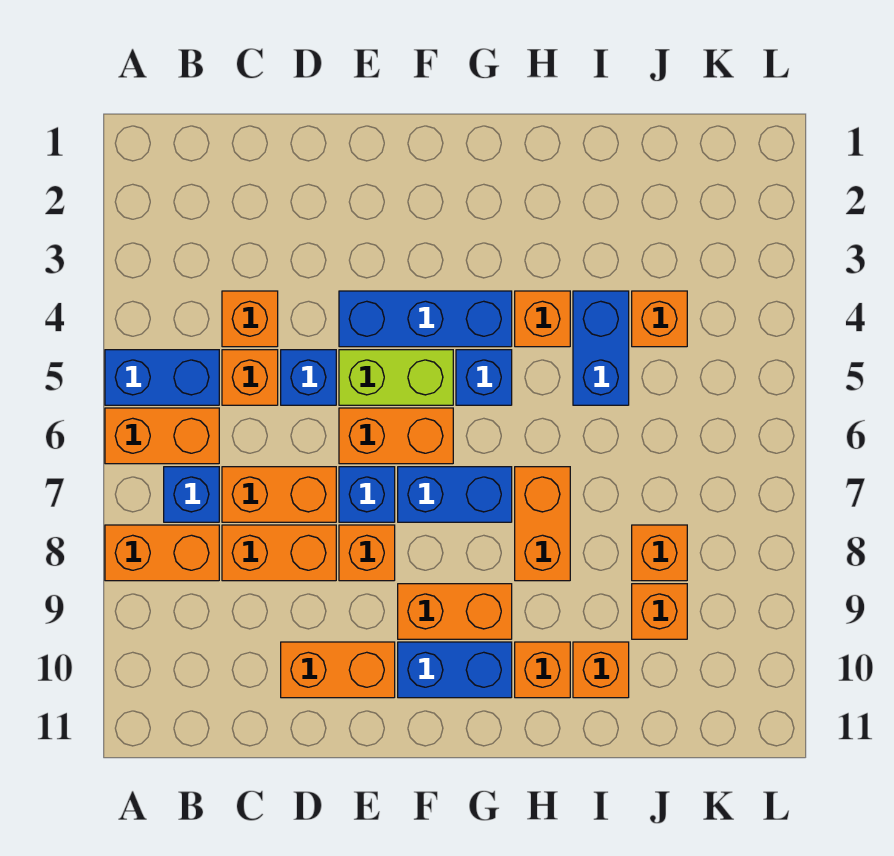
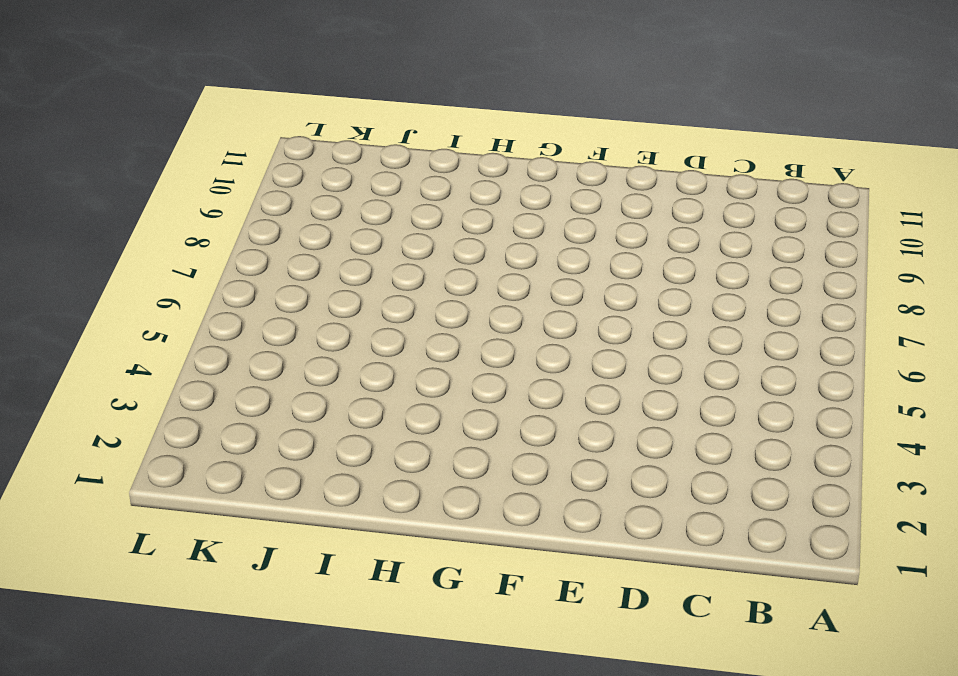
none -> blue 1x2 brick [105,350,219,405]
none -> orange 1x2 brick [105,408,219,464]
none -> orange 1x2 brick [105,525,219,581]

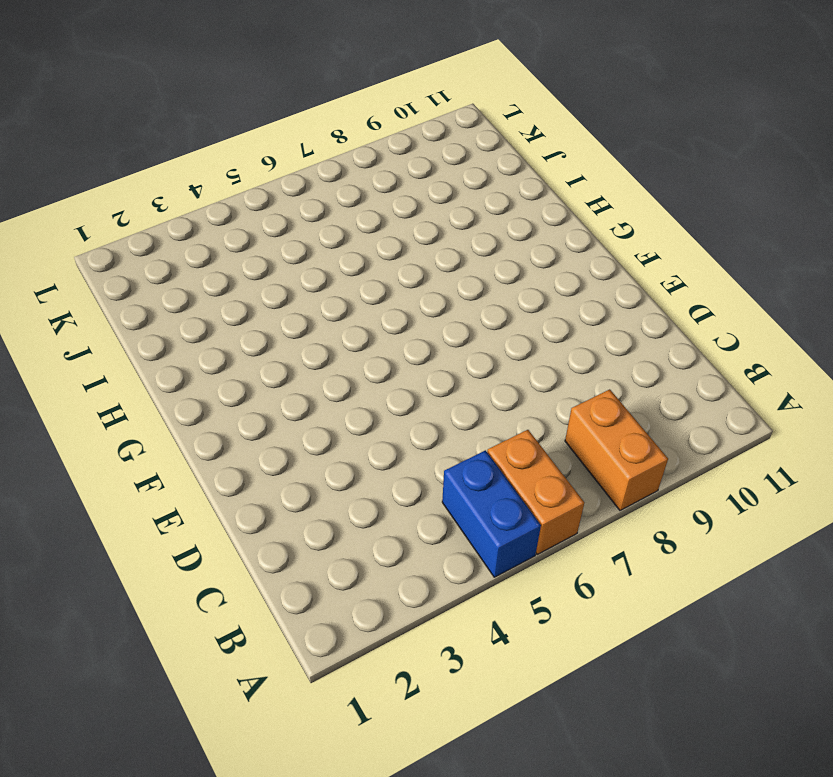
none -> blue 1x1 brick [164,467,219,522]
none -> orange 1x1 brick [222,291,278,347]
none -> orange 1x1 brick [222,350,278,405]

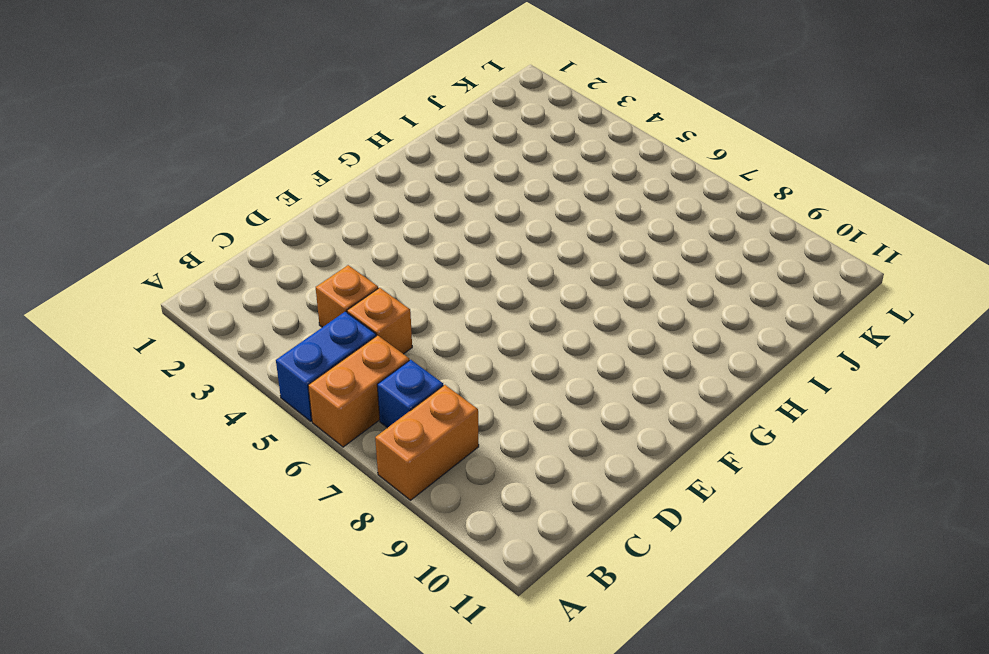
none -> orange 1x2 brick [222,467,336,522]
none -> orange 1x2 brick [222,525,336,581]
none -> blue 1x1 brick [281,350,336,405]

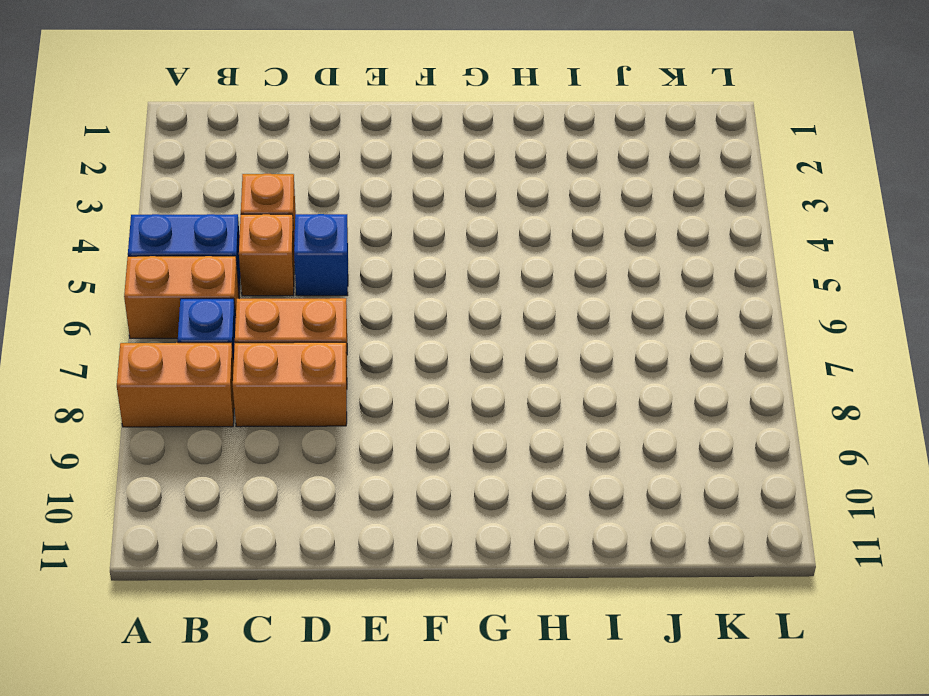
none -> orange 1x2 brick [281,642,395,698]
none -> blue 1x3 brick [339,291,512,347]
none -> lime 1x2 brick [339,350,453,405]

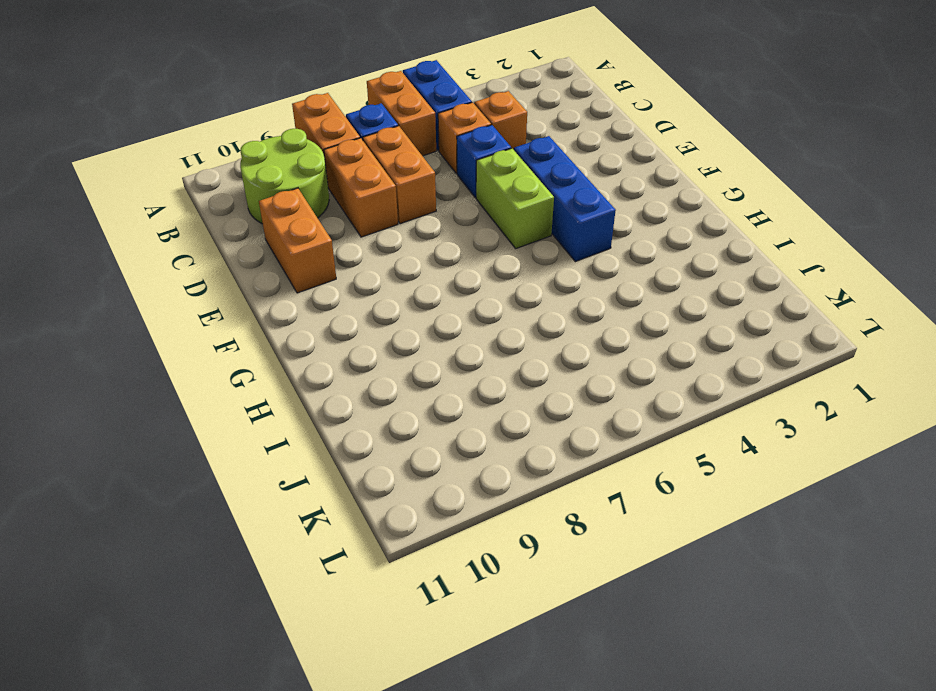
lime 2x2 round brick [240,129,329,224] -> none
none -> orange 1x2 brick [339,408,453,464]
none -> blue 1x1 brick [339,467,395,522]
none -> orange 1x1 brick [339,525,395,581]

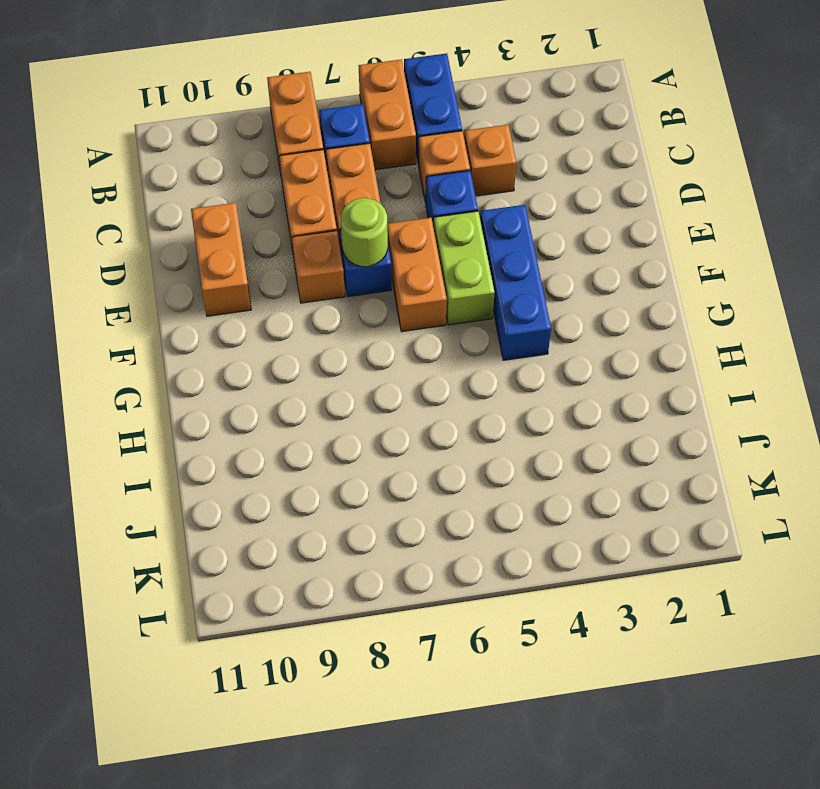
lime 1x1 round brick [341,198,388,267] -> none
none -> blue 1x2 brick [398,467,512,522]
none -> orange 1x2 brick [398,584,512,639]
none -> blue 1x2 brick [398,642,512,698]

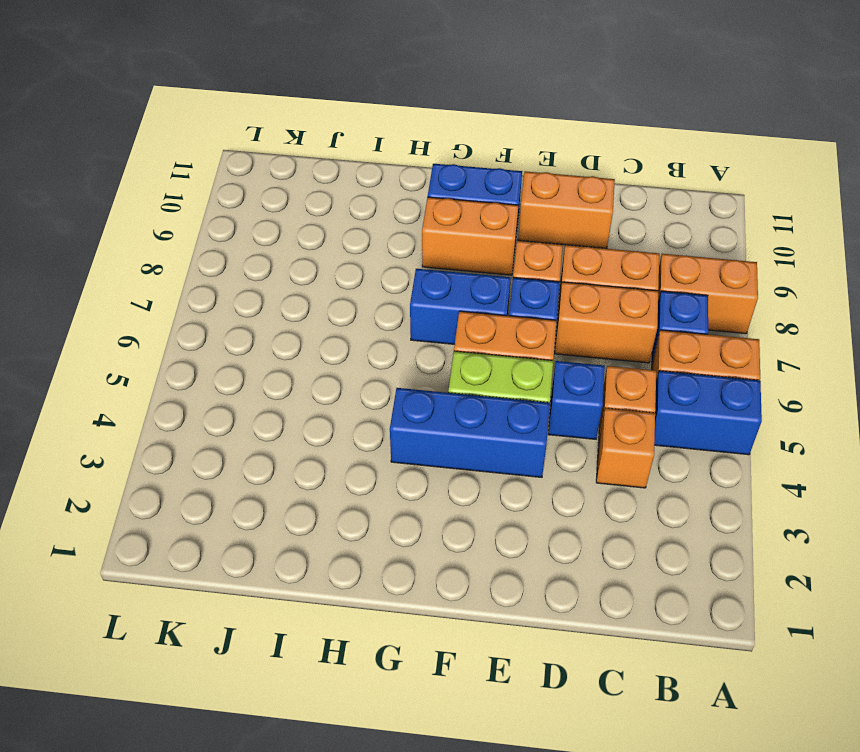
none -> blue 1x1 brick [456,350,512,405]
none -> orange 1x1 brick [515,291,570,347]
none -> orange 1x2 brick [515,467,570,581]

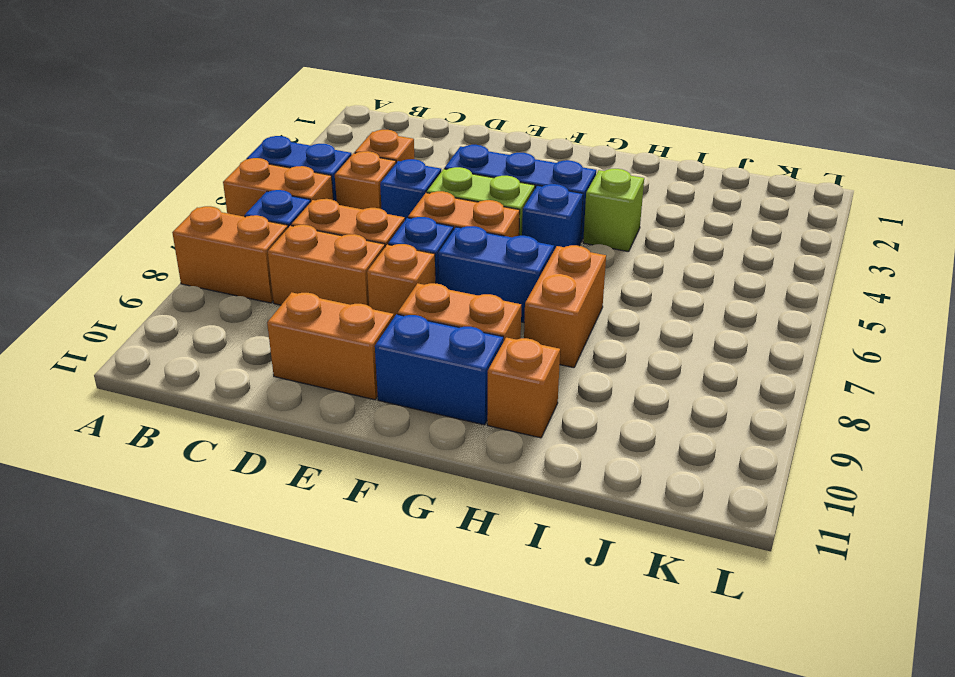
lime 1x1 brick [583,169,644,252] -> orange 1x1 brick [515,291,570,347]
none -> blue 1x2 brick [573,291,629,405]
none -> orange 1x1 brick [573,642,629,698]
none -> orange 1x1 brick [632,291,687,347]

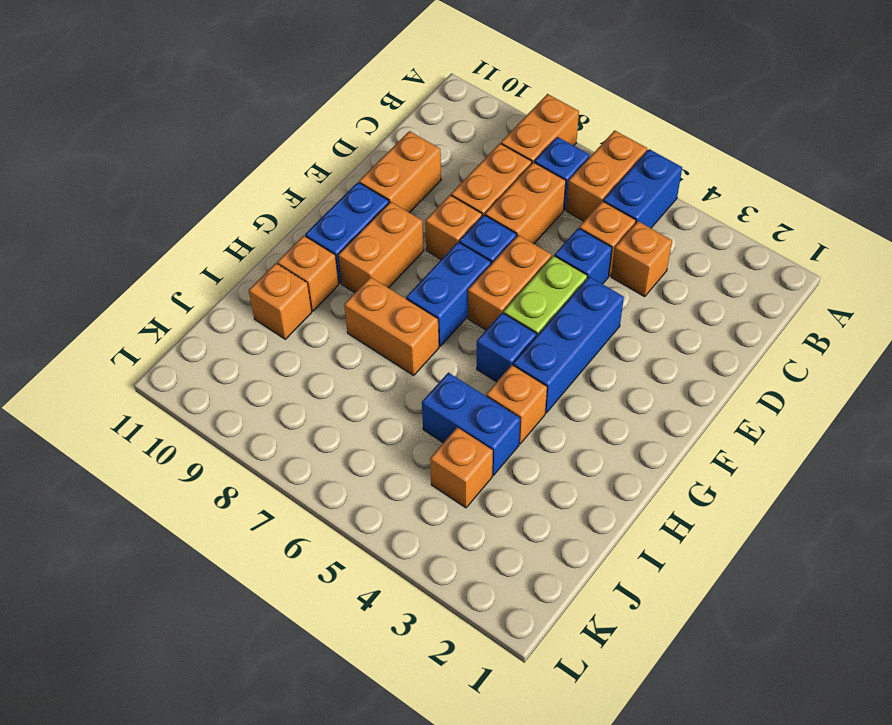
none -> orange 1x1 brick [632,525,687,581]
none -> orange 1x1 brick [632,584,687,639]

